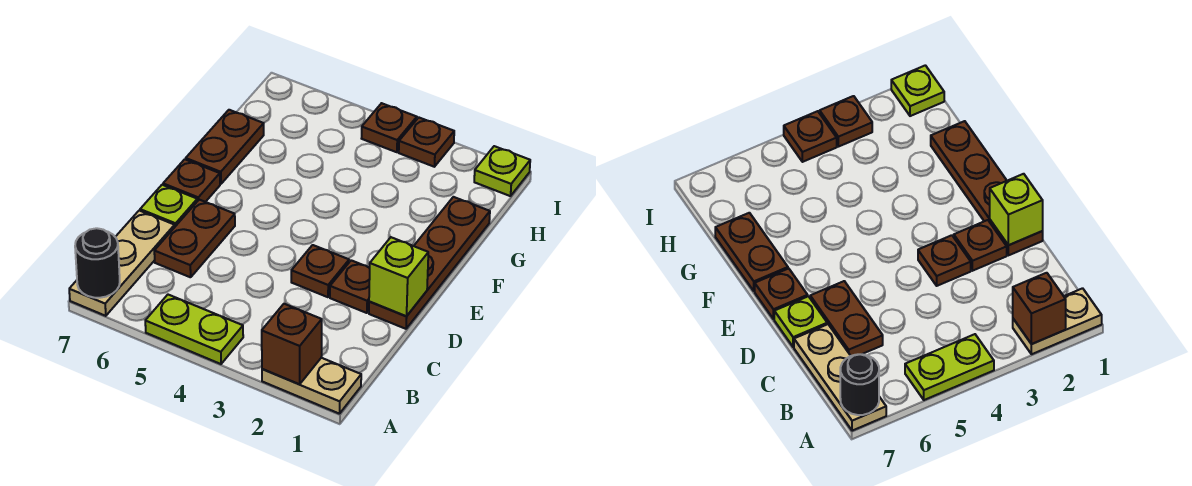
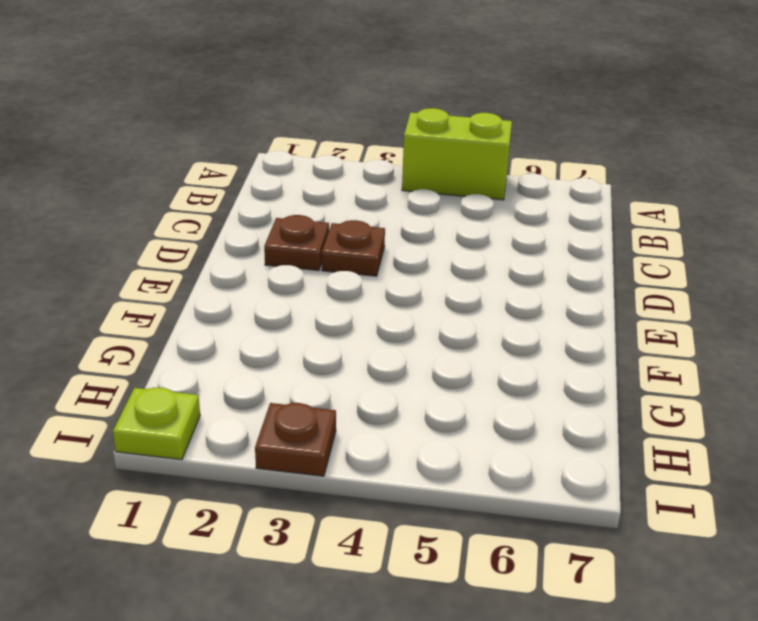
lime 1x2 brick [402,108,512,200] -> lime 1x2 plate [145,295,243,364]
none -> tan 1x2 plate [262,358,361,414]
none -> tan 1x3 plate [69,211,175,316]
none -> brown 1x2 plate [154,200,235,277]

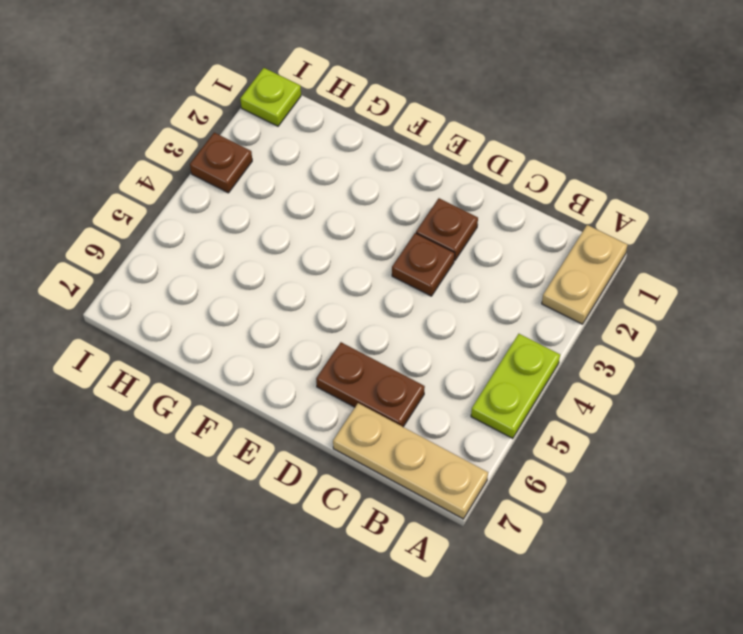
none -> brown 1x4 plate [369,197,490,329]
none -> lime 1x1 plate [140,185,197,226]
none -> brown 1x1 plate [163,159,220,202]

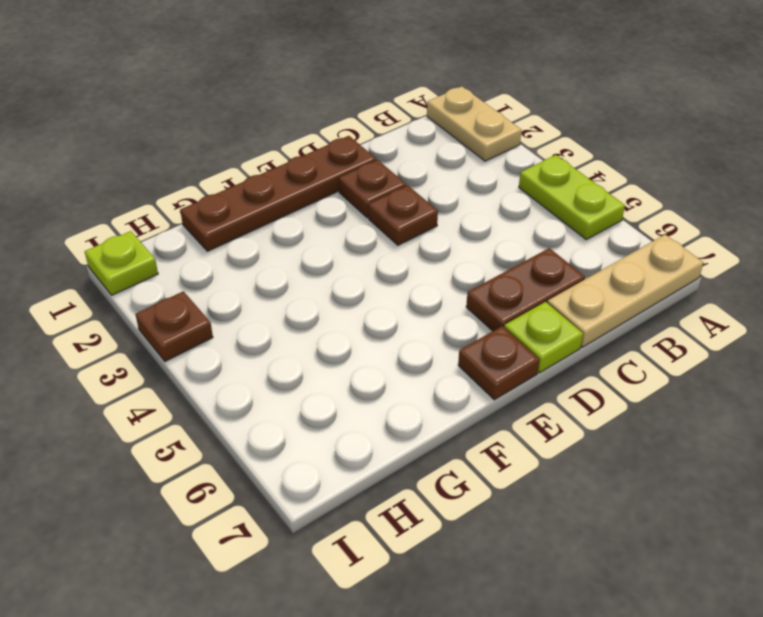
none -> brown 1x2 plate [186,110,264,184]
none -> brown 1x1 plate [362,103,417,152]
none -> brown 1x1 brick [262,304,322,384]

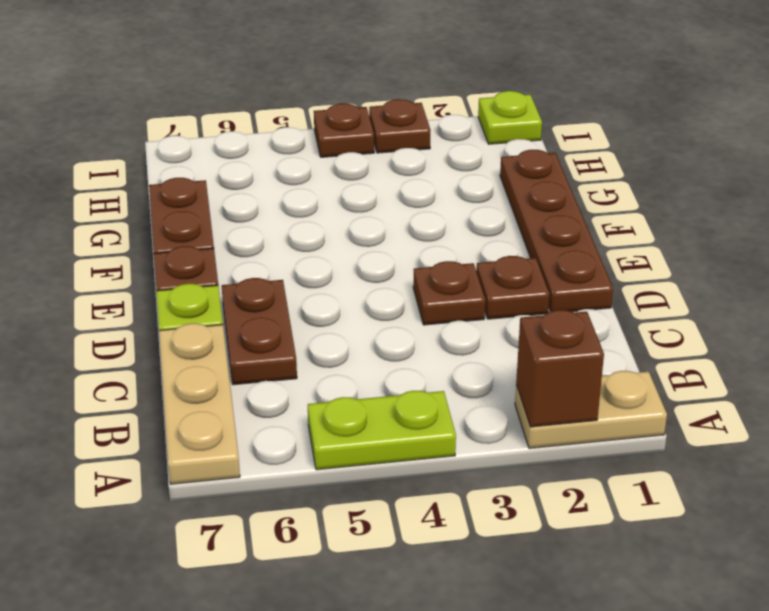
none -> black 1x1 round brick [75,228,120,298]
none -> lime 1x1 brick [369,237,428,316]

